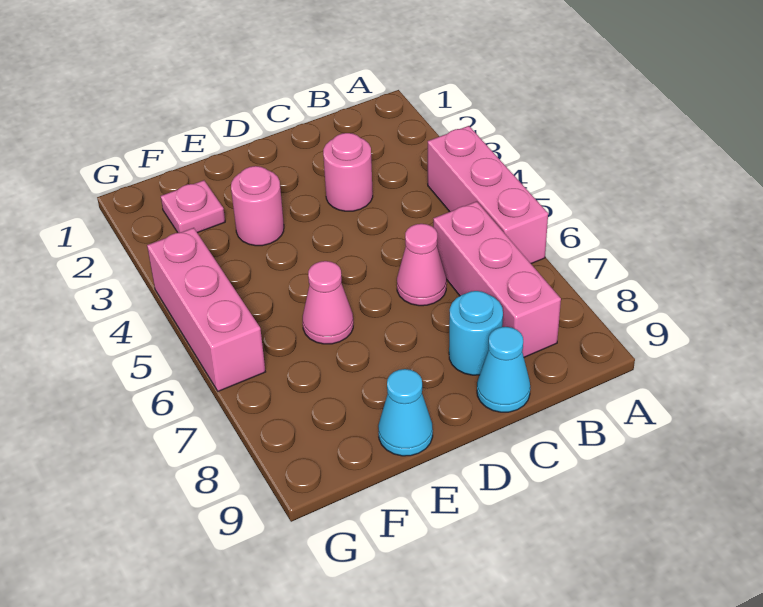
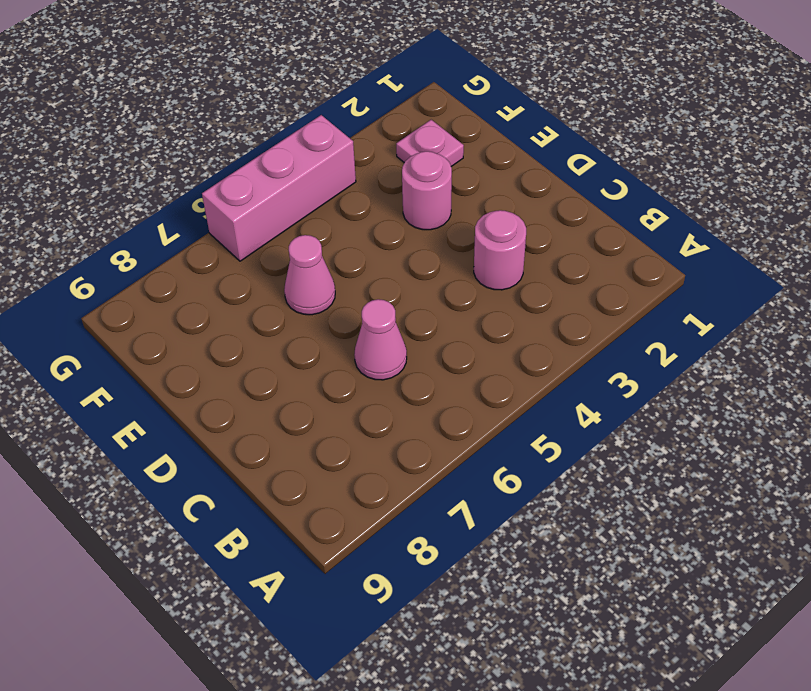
none -> pink 1x3 brick [428,126,548,264]
none -> pink 1x3 brick [433,201,561,357]

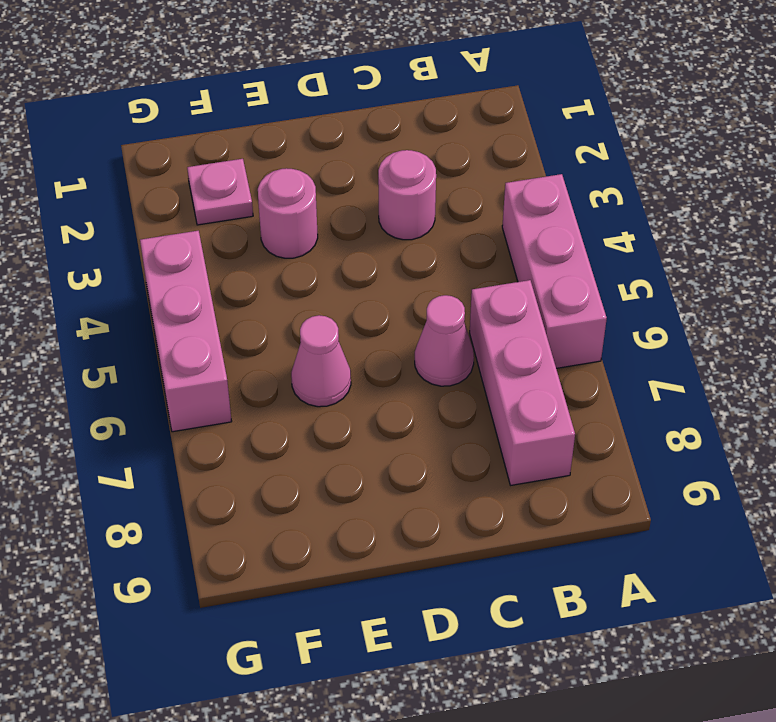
none -> cyan 1x1 round brick [449,291,503,375]
none -> cyan 1x1 cone [477,327,530,412]

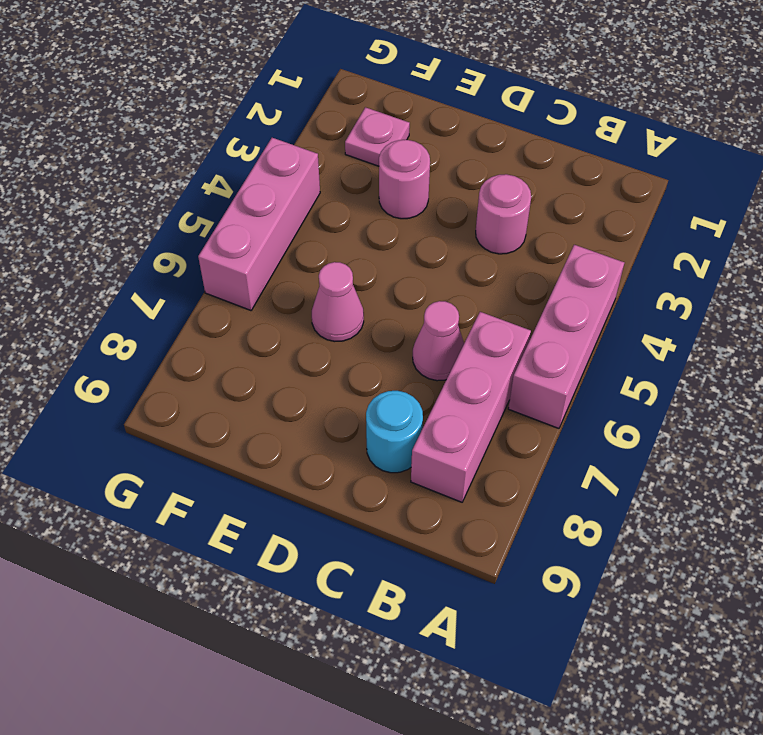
none -> cyan 1x1 cone [477,327,530,412]
none -> cyan 1x1 cone [378,369,433,456]

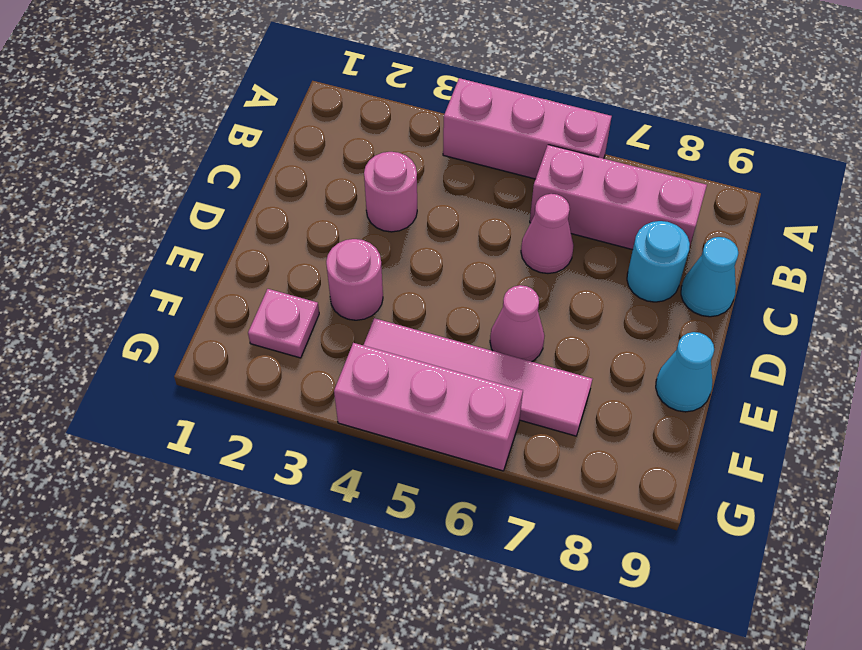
pink 1x4 tile [363,318,592,436] -> none

